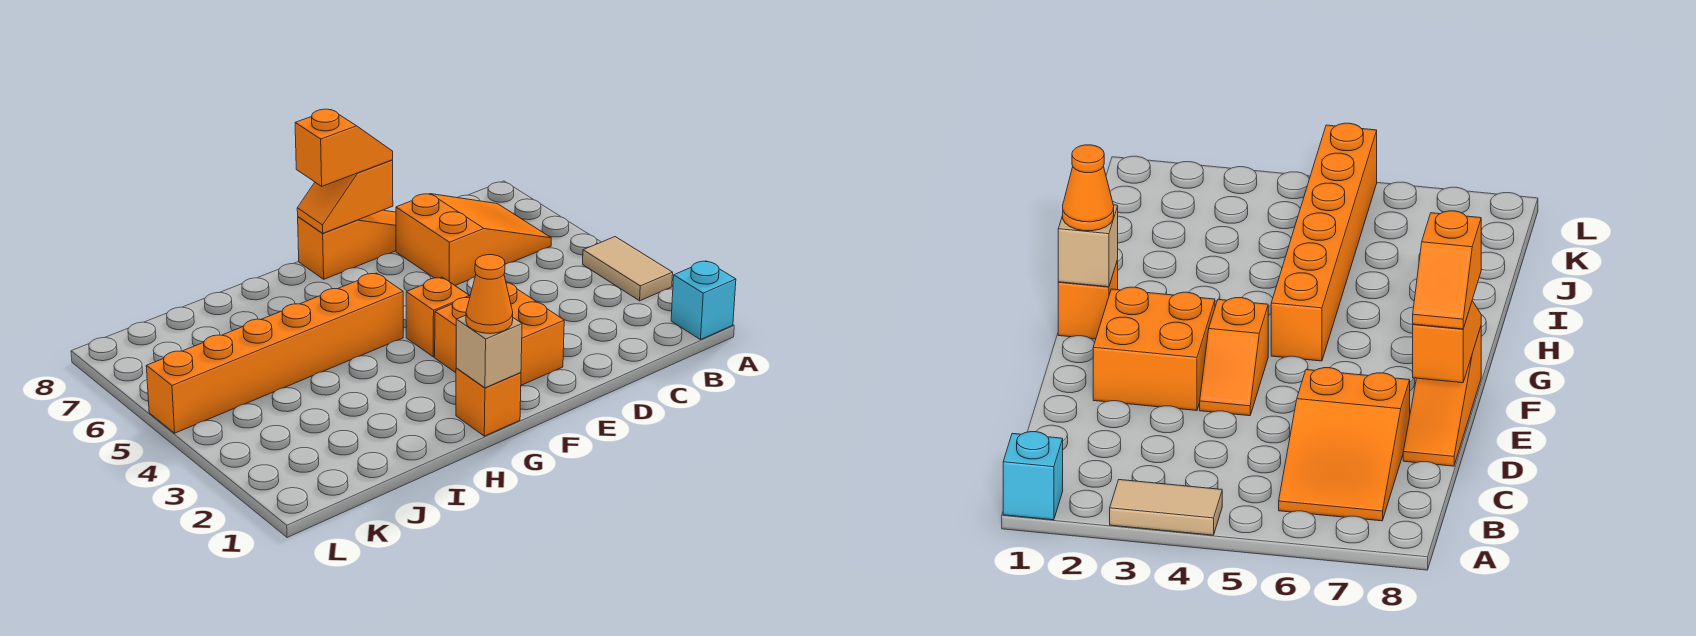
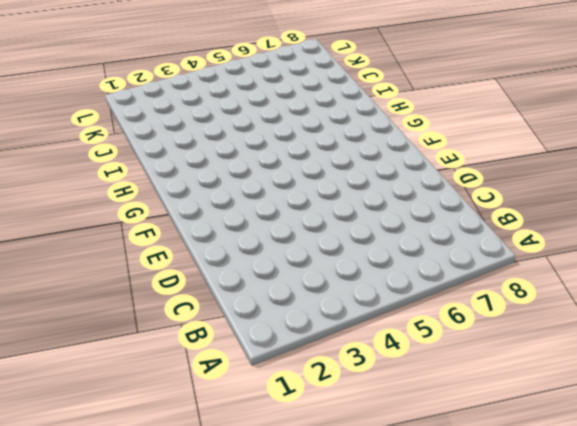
none -> cyan 1x1 brick [671,261,736,340]
none -> tan 1x2 tile [583,237,673,301]
none -> orange 2x3 slope [396,194,551,285]

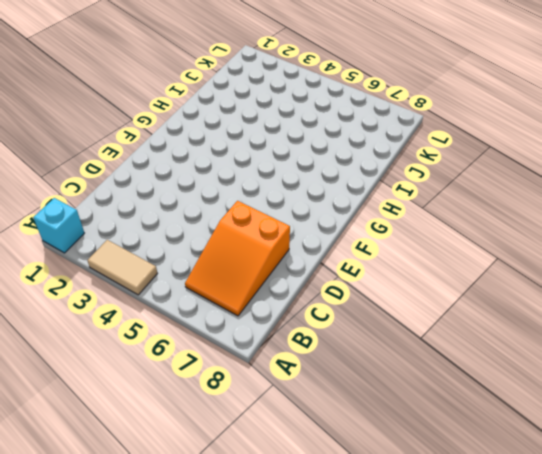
none -> orange 1x3 slope [298,210,396,279]
none -> orange 2x2 brick [435,282,564,385]
none -> orange 1x2 slope [406,277,470,357]

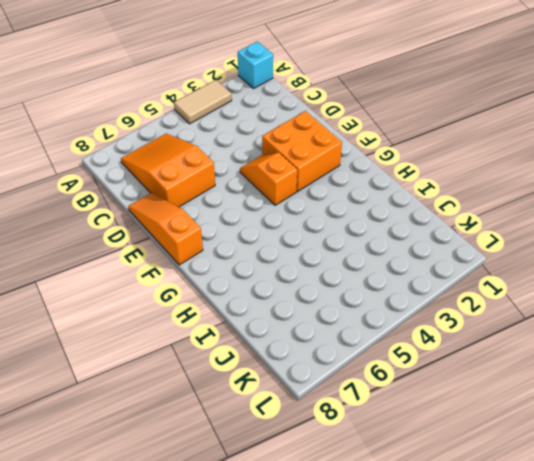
none -> orange 1x1 brick [456,368,521,436]
none -> orange 1x6 brick [146,273,403,433]
none -> orange 1x2 slope [297,160,393,233]

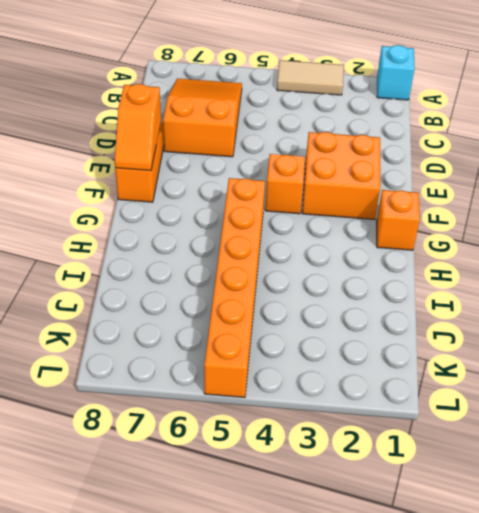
none -> tan 1x1 brick [456,315,522,388]
none -> orange 1x2 slope [295,109,393,186]
none -> orange 1x1 cone [466,255,513,334]

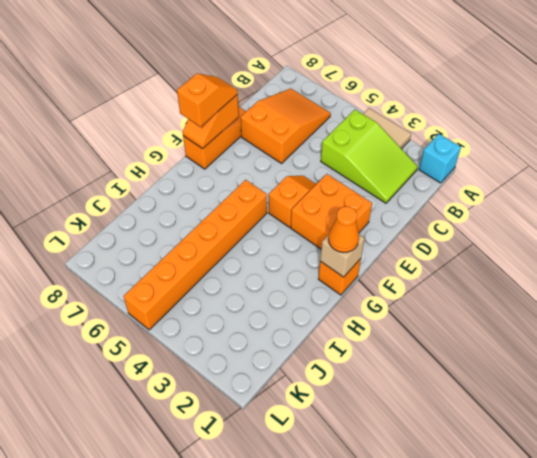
lime 2x3 slope [321,110,418,203] -> none

